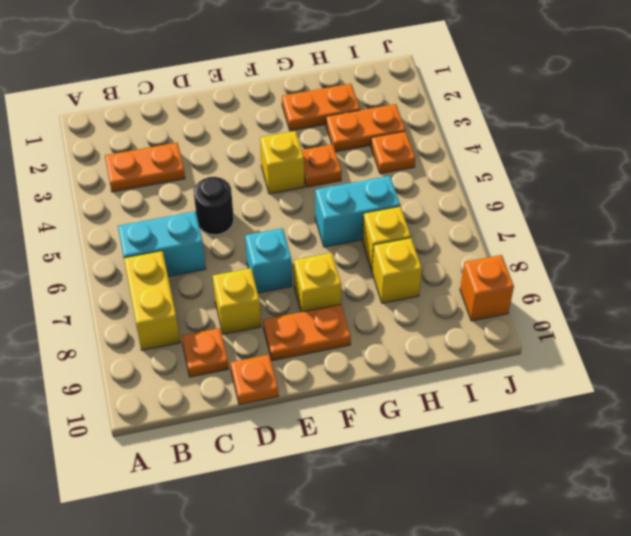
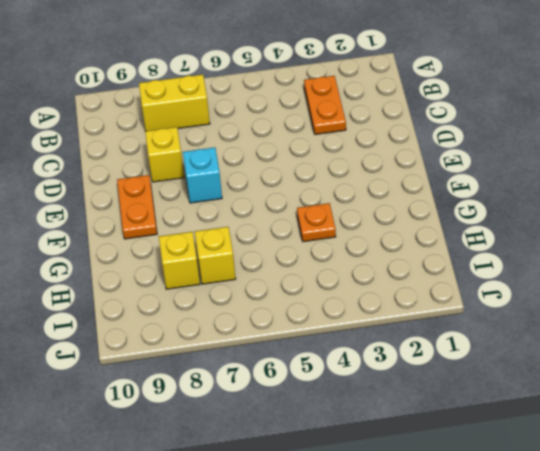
none -> cyan 1x2 brick [118,211,206,276]
none -> orange 1x1 plate [181,328,229,377]
none -> black 1x1 round brick [194,177,234,235]

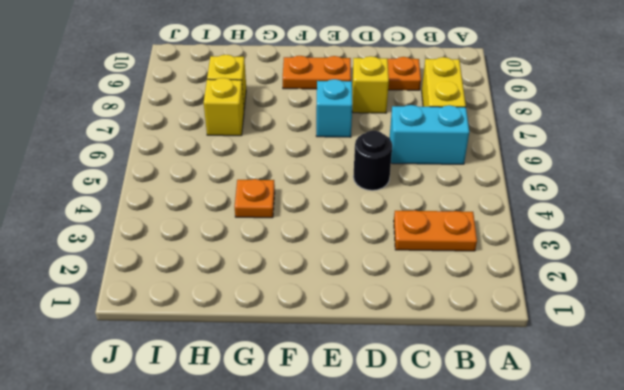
none -> orange 1x1 plate [230,355,278,404]
none -> yellow 1x1 brick [260,131,304,194]
none -> yellow 1x1 brick [294,253,341,312]

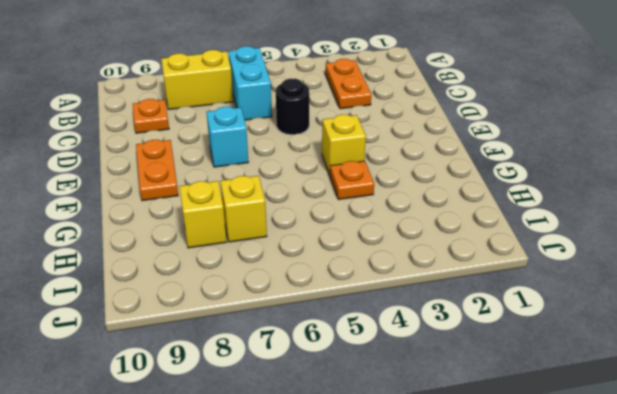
none -> yellow 1x1 brick [213,268,261,334]
none -> orange 1x1 plate [230,355,278,404]
none -> yellow 1x1 brick [294,253,341,312]

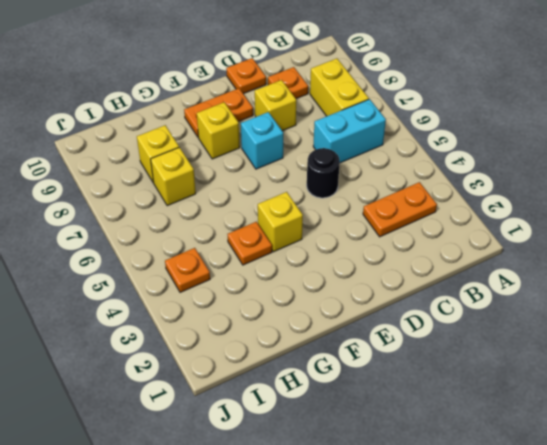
none -> orange 1x2 plate [282,84,360,131]
none -> cyan 1x2 brick [315,176,400,247]
none -> orange 1x2 plate [326,104,405,152]

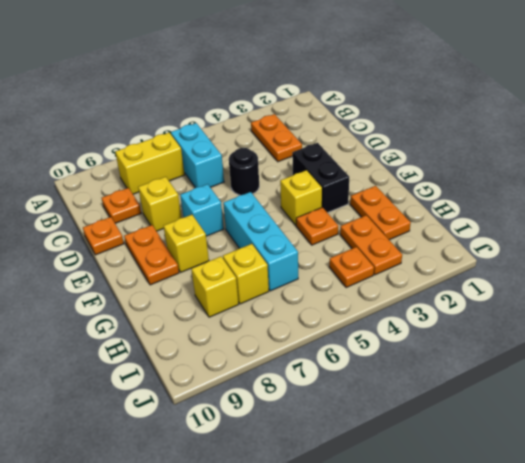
black 1x2 brick [292,143,349,213] -> none
cyan 1x3 brick [223,192,298,291] -> cyan 1x2 brick [315,176,400,247]
none -> orange 1x1 brick [460,255,514,321]

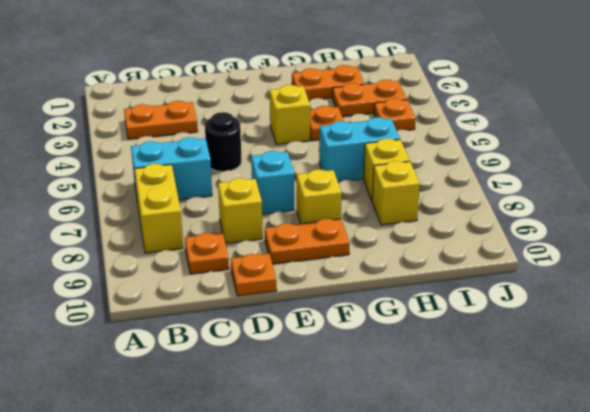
none -> orange 1x1 brick [460,255,514,321]

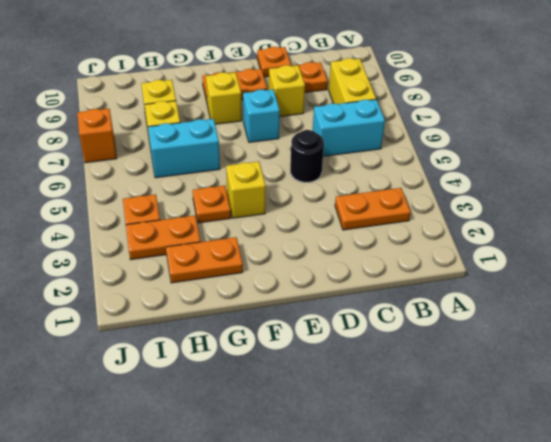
orange 1x1 brick [77,109,117,163] -> orange 1x1 brick moved to [460,255,514,321]

